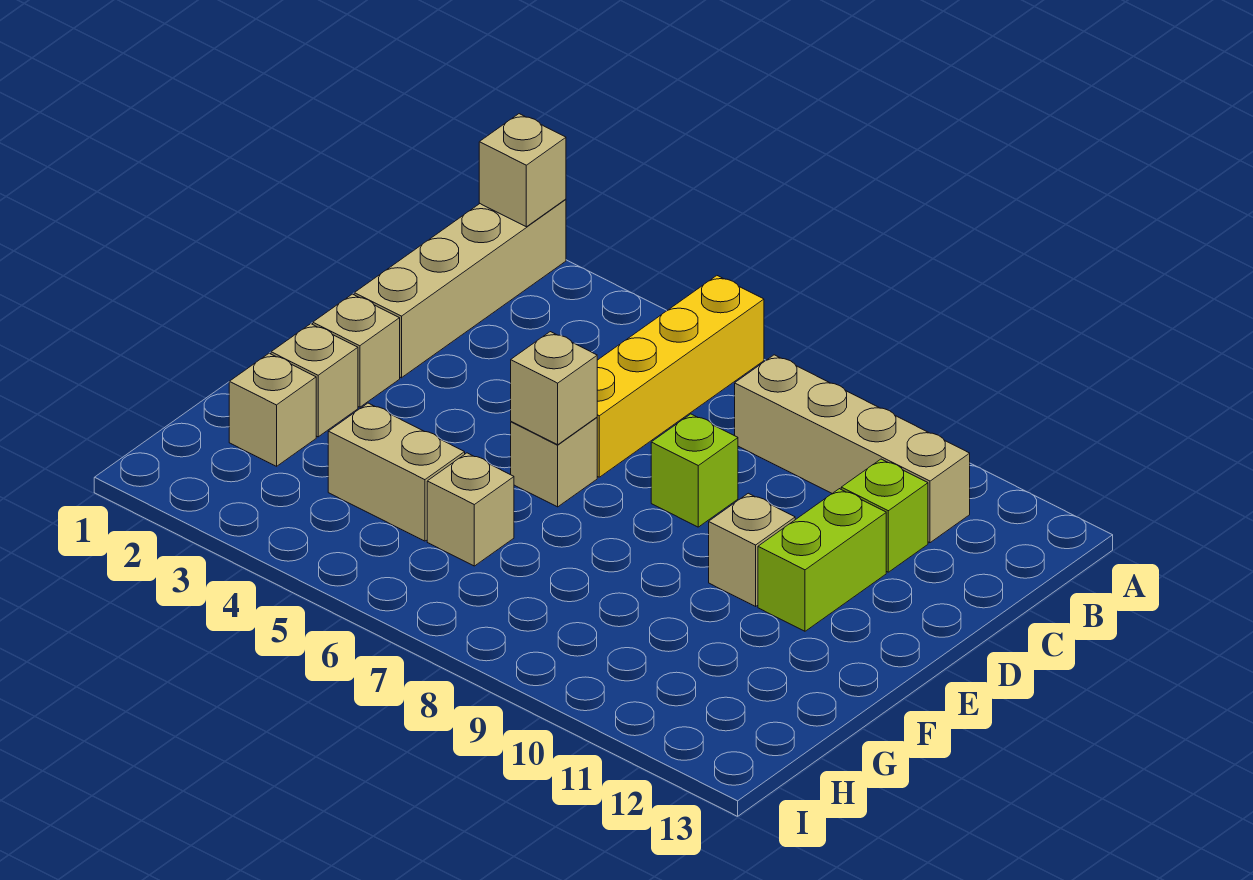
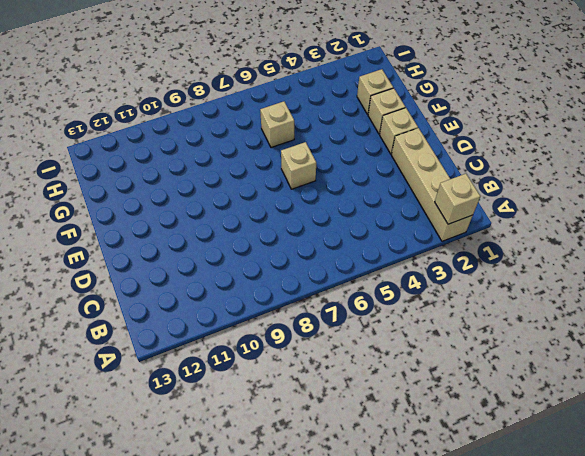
none -> yellow 1x4 brick [597,276,764,477]
none -> tan 1x4 brick [735,355,970,543]
none -> lime 1x1 brick [841,459,928,572]

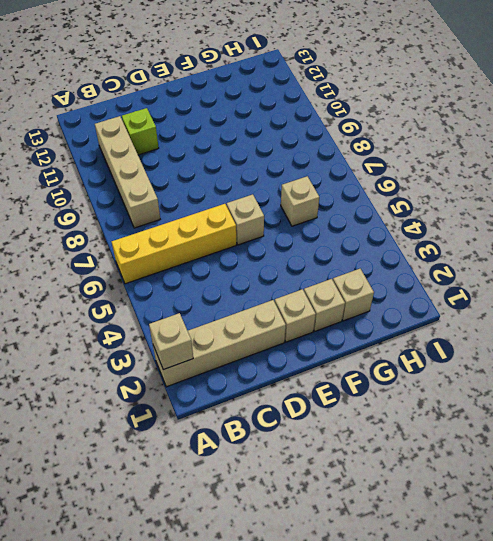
none -> lime 1x1 brick [651,414,738,527]
none -> lime 1x2 brick [758,489,886,631]
none -> tan 1x1 brick [709,493,795,606]

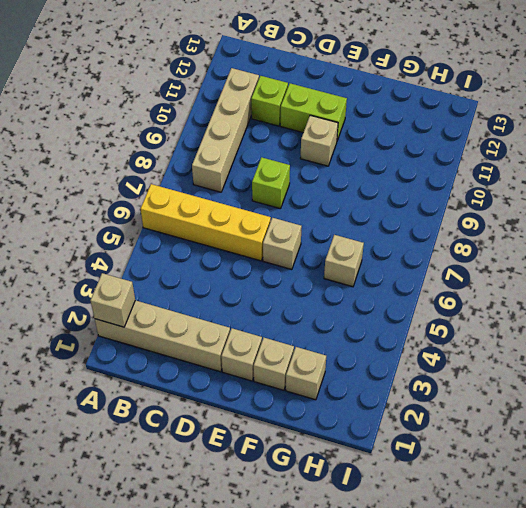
none -> tan 1x2 brick [328,403,465,541]
none -> tan 1x1 brick [511,332,597,445]

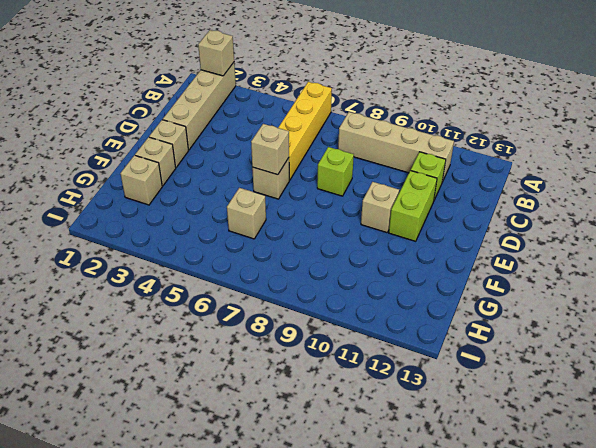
none -> tan 1x2 brick [328,403,465,541]

